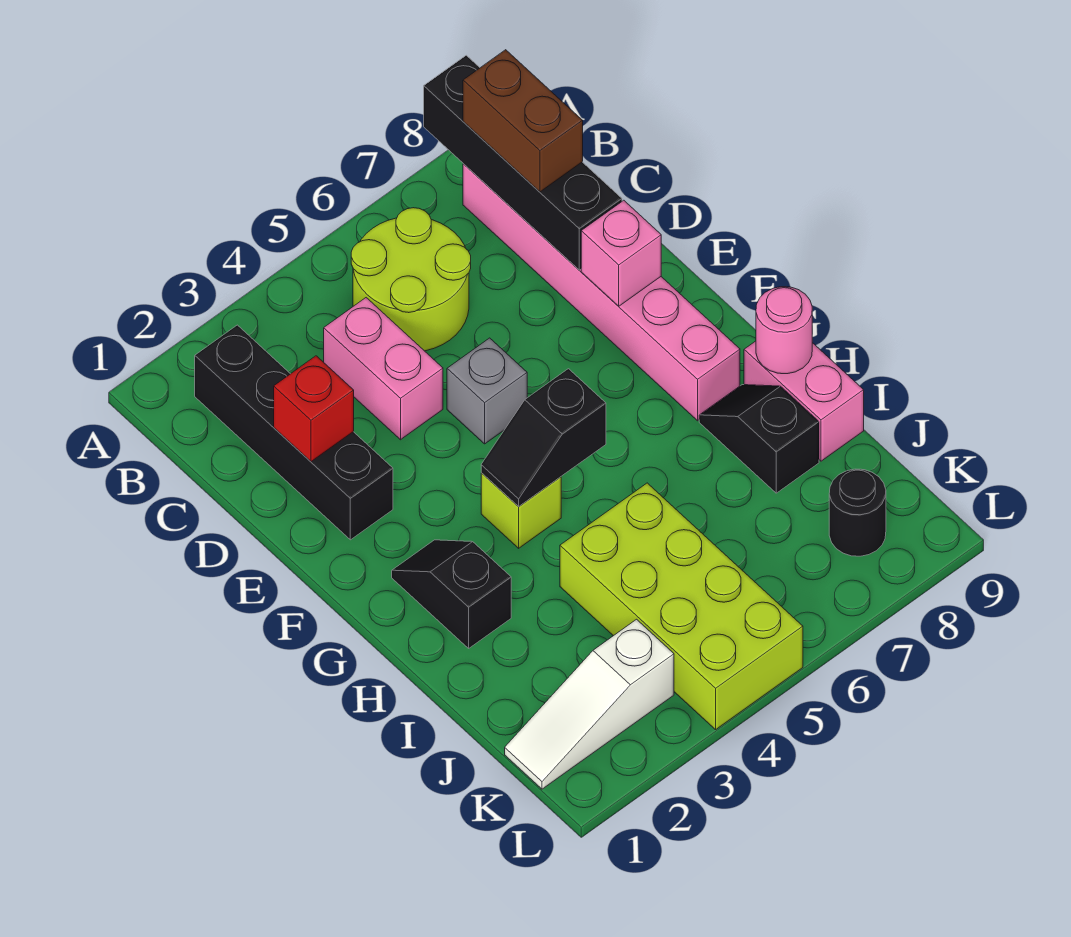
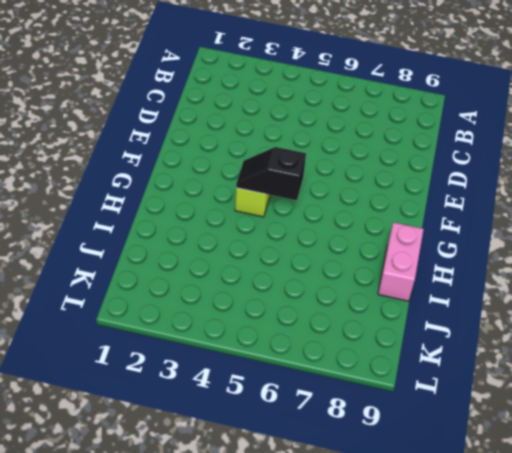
none -> black 1x4 brick [195,325,393,540]
none -> lime 2x2 round brick [351,208,471,351]
none -> pink 1x6 brick [463,164,740,421]

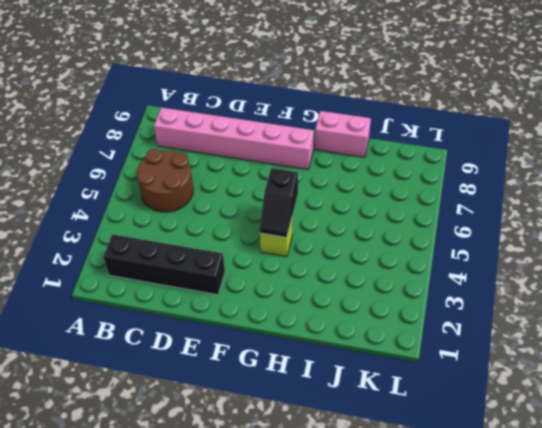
brown 2x2 round brick [137,149,194,212] -> lime 2x2 round brick [351,208,471,351]
none -> pink 1x2 brick [324,298,443,440]
none -> grey 1x1 brick [447,338,527,444]
none -> black 1x2 slope [392,540,511,648]

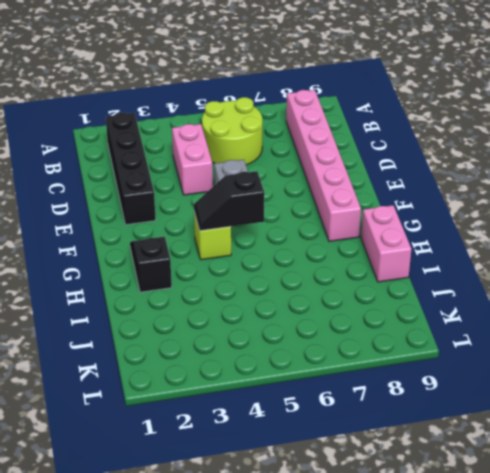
none -> black 1x2 slope [699,385,819,493]
none -> lime 2x4 brick [560,483,803,730]
none -> white 1x3 slope [505,619,674,789]

